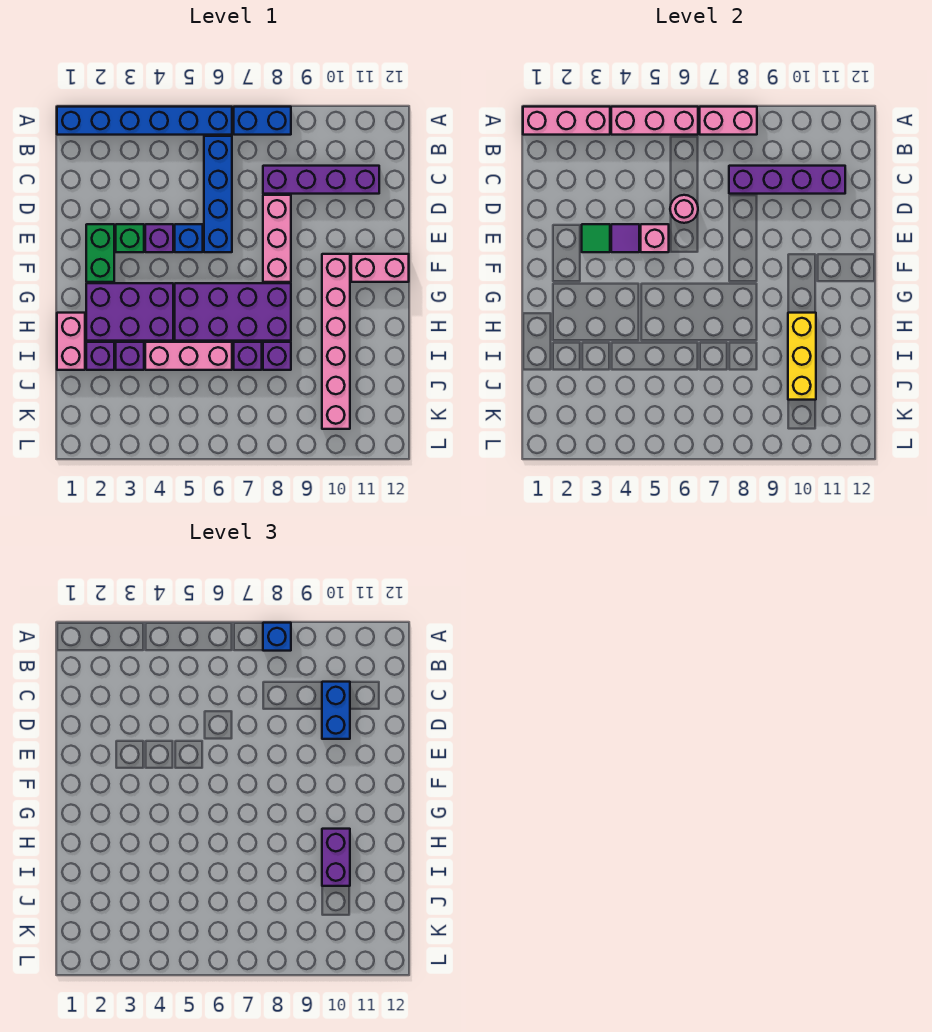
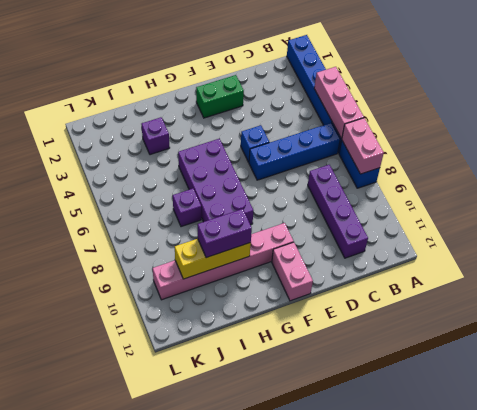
none -> pink 1x3 brick [263,195,291,282]
none -> green 1x1 brick [116,224,144,252]
none -> purple 1x1 brick [145,224,173,252]
none -> purple 2x3 brick [86,283,173,341]

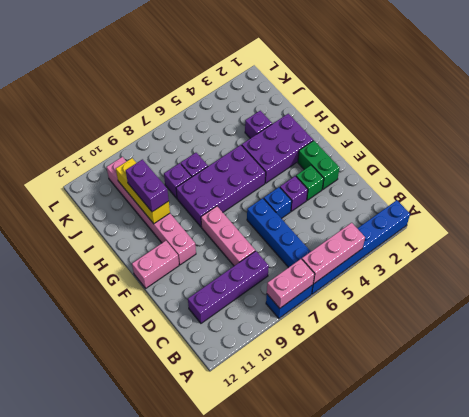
none -> pink 1x2 brick [57,313,85,370]
none -> purple 1x1 brick [86,342,114,370]
none -> pink 1x3 brick [145,342,232,370]
none -> pink 1x3 brick [523,107,610,135]

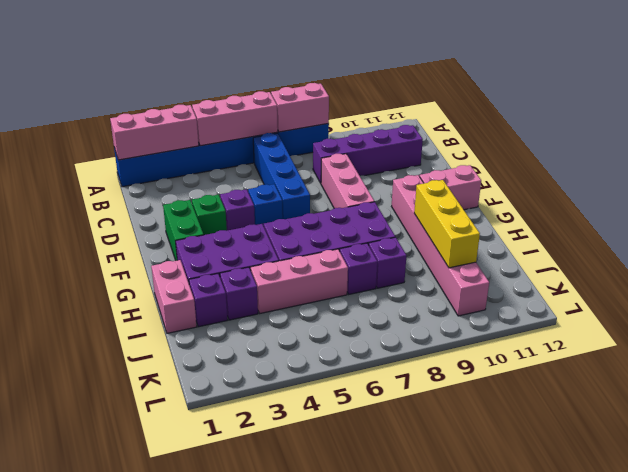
none -> purple 1x4 brick [729,166,845,194]
none -> pink 1x1 round brick [670,195,698,223]
none -> green 1x1 tile [582,224,610,252]
none -> purple 1x1 tile [611,224,639,252]

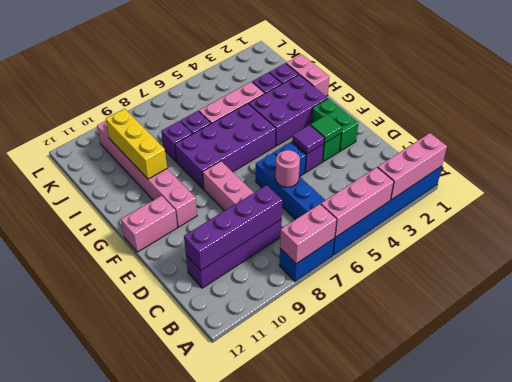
none -> pink 1x1 brick [641,224,669,252]
none -> blue 1x1 brick [263,623,291,651]
none -> blue 1x2 brick [322,682,350,739]
none -> purple 1x2 brick [322,829,350,886]

